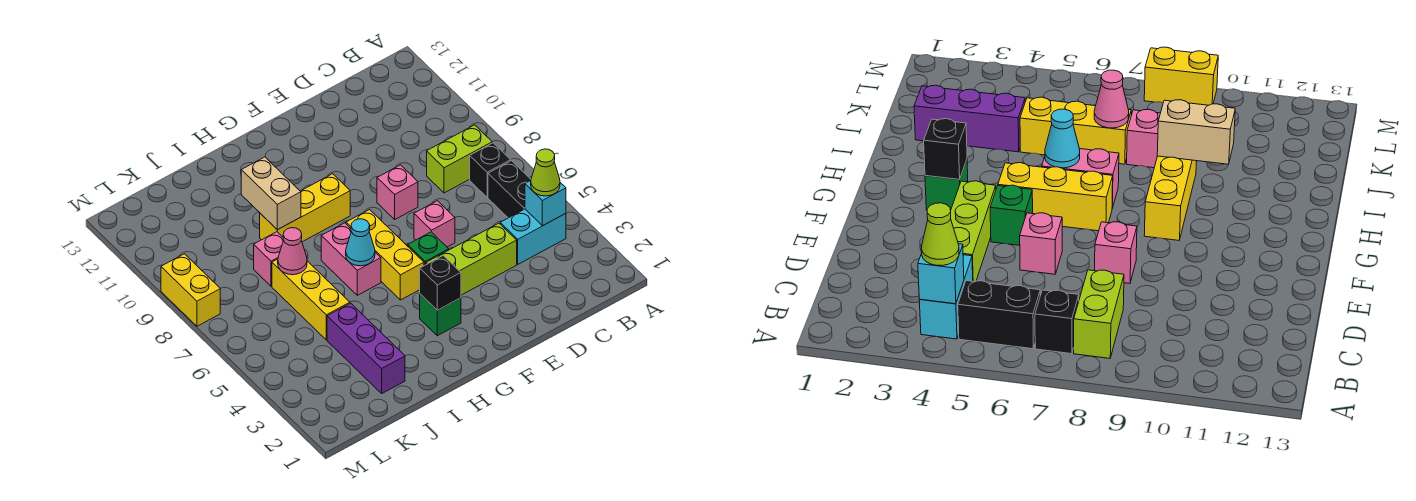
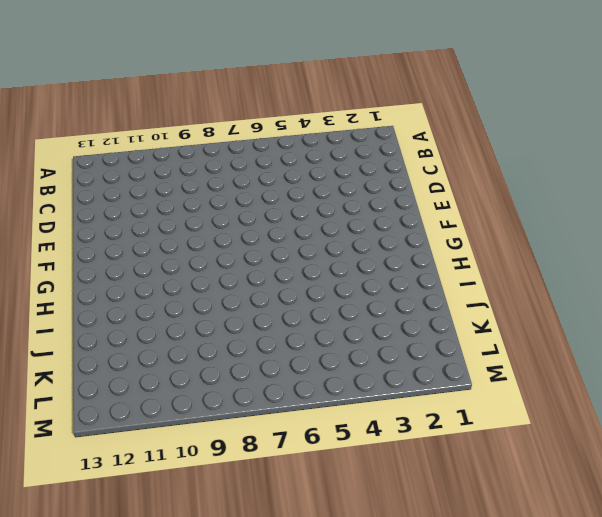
none -> cyan 1x2 brick [500,209,566,264]
none -> black 1x2 brick [488,161,531,218]
none -> black 1x1 brick [470,143,511,197]

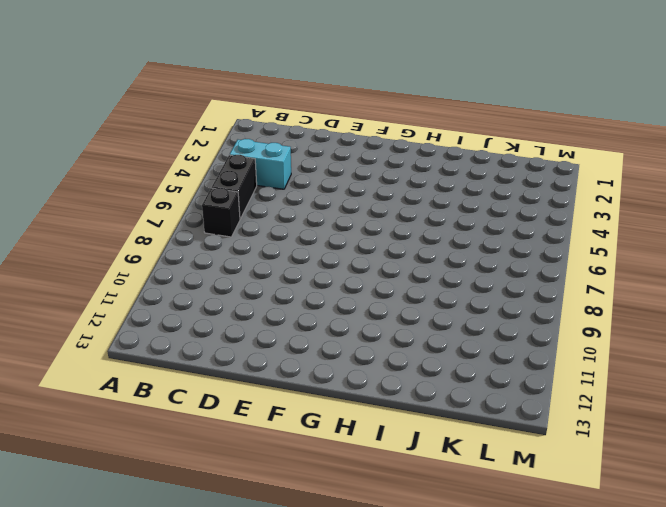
none -> lime 1x2 brick [427,125,492,193]
none -> lime 1x3 brick [426,223,517,295]
none -> pink 1x1 brick [414,201,455,247]

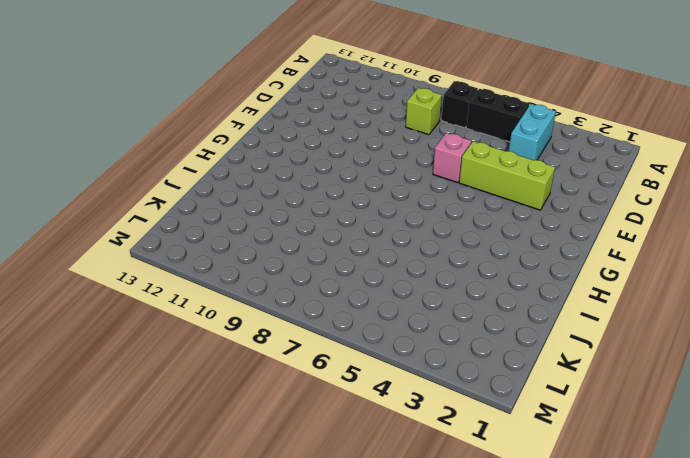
lime 1x1 brick [406,88,442,135] -> lime 1x2 brick [427,125,492,193]
lime 1x3 brick [459,141,555,210] -> lime 1x3 brick turned to [426,223,517,295]
none -> pink 1x1 brick [377,165,418,219]
none -> green 1x1 brick [408,232,449,266]
none -> green 1x1 brick [420,294,461,336]

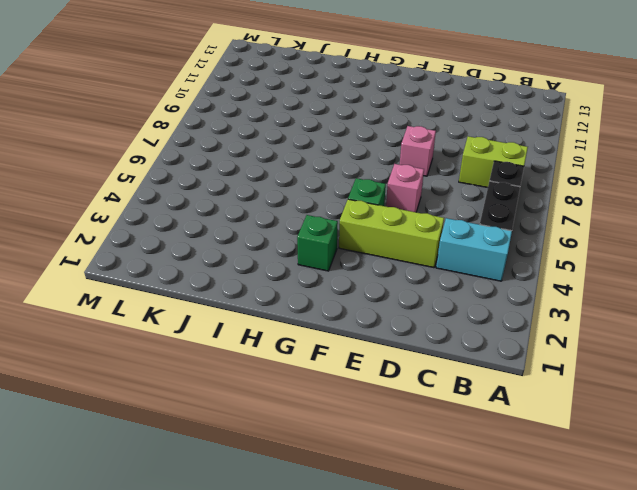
none -> yellow 1x3 brick [346,210,424,300]
none -> yellow 1x3 brick [260,174,350,242]
none -> pink 1x2 brick [321,223,381,295]

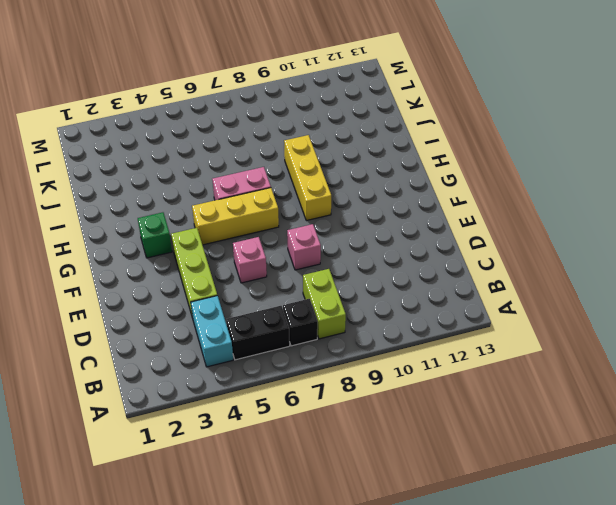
none -> green 1x1 brick [408,232,449,266]
none -> purple 1x3 brick [327,303,405,393]
none -> yellow 1x3 brick [272,259,350,340]

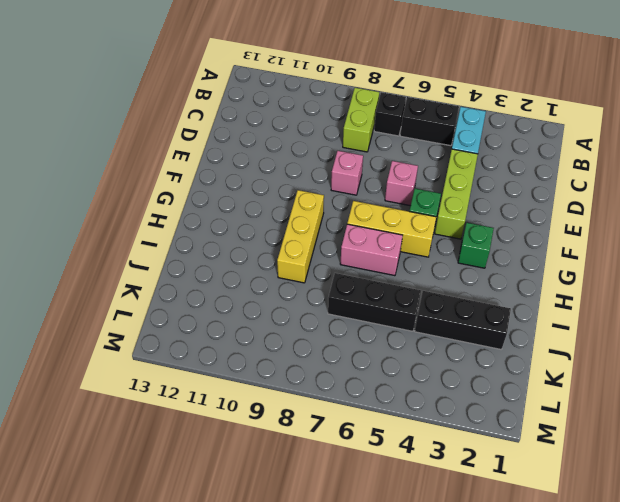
black 1x3 brick [415,291,511,349] -> purple 1x3 brick [327,303,405,393]
black 1x3 brick [328,273,421,331] -> yellow 1x3 brick [272,259,350,340]
none -> pink 1x1 brick [254,232,284,286]
none -> yellow 1x2 brick [161,254,220,326]
none -> cyan 1x1 brick [525,181,566,226]

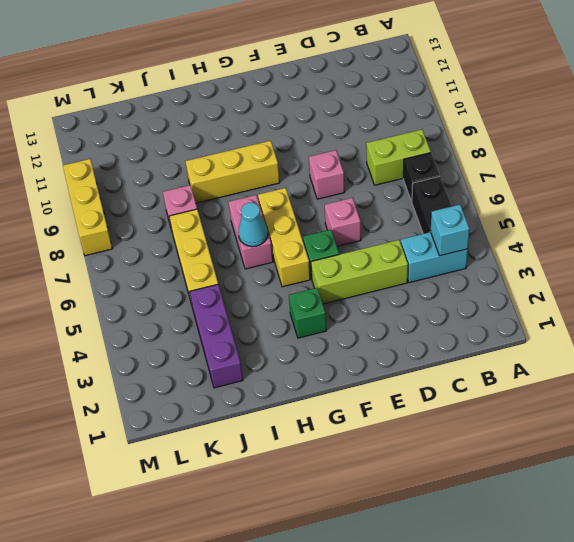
yellow 1x3 brick [63,159,113,256] -> yellow 1x2 brick [161,254,220,326]
none -> black 1x1 brick [420,256,461,310]
none -> tan 1x2 brick [241,157,301,230]
none -> pink 1x1 cone [278,228,307,275]

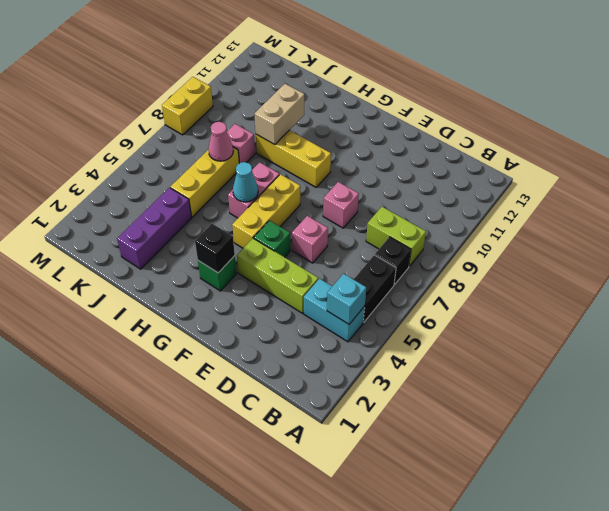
none -> lime 1x1 cone [531,149,560,196]

